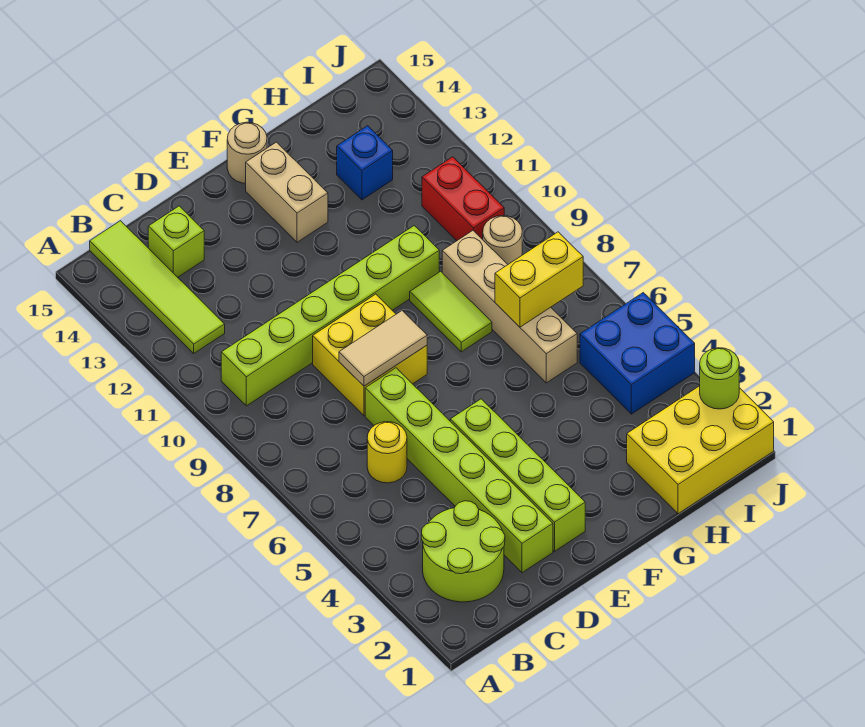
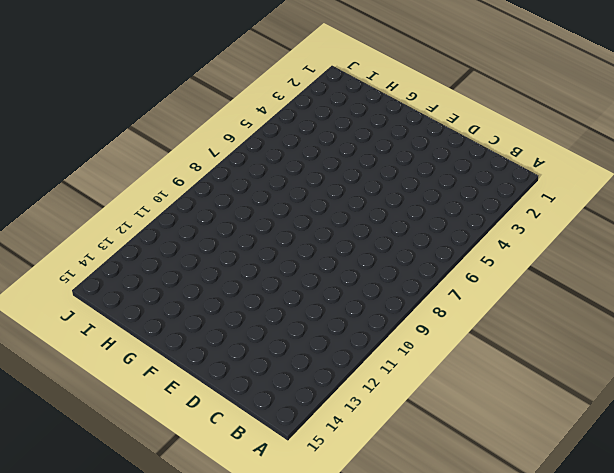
none -> lime 2x2 round brick [421,501,505,602]
none -> lime 1x6 brick [221,226,439,406]
none -> lime 1x4 tile [90,221,225,353]

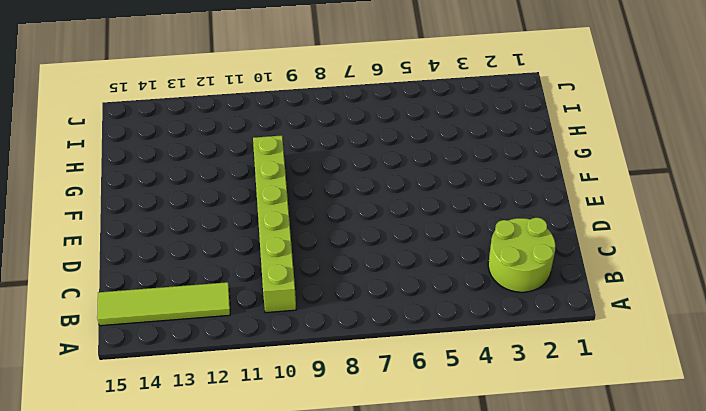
none -> yellow 1x1 round brick [367,422,407,483]
none -> lime 1x1 brick [148,206,204,277]
none -> lime 1x6 brick [365,368,553,573]

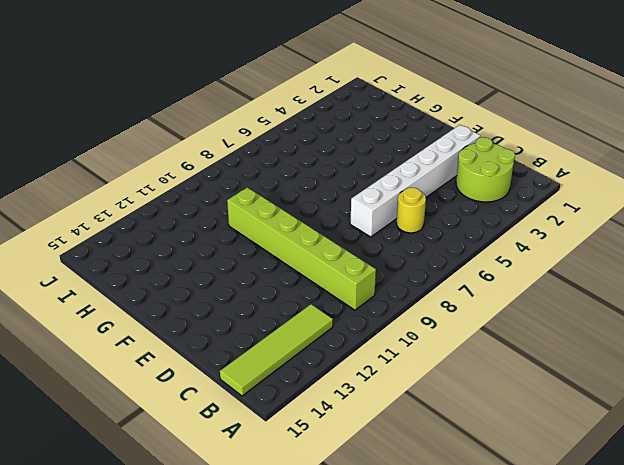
white 1x6 brick [350,125,480,237] -> lime 1x6 brick [365,368,553,573]
none -> lime 1x1 brick [148,206,204,277]
none -> yellow 2x2 brick [313,294,427,416]
none -> lime 1x4 brick [450,399,585,551]

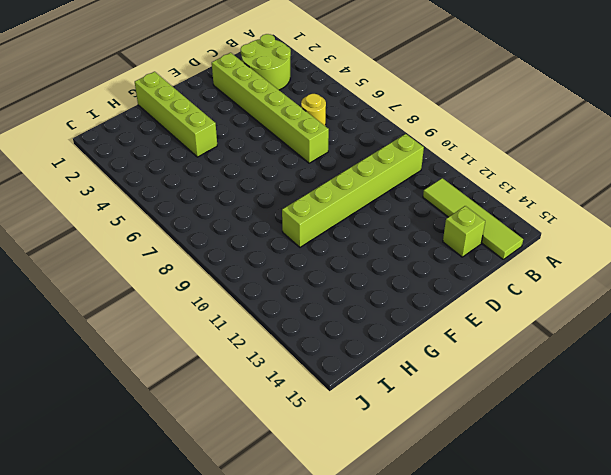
lime 1x4 brick [135,72,217,157] -> lime 1x4 brick moved to [450,399,585,551]
none -> yellow 2x2 brick [313,294,427,416]
none -> tan 1x2 brick [246,142,328,242]
none -> tan 1x1 round brick [227,122,267,183]

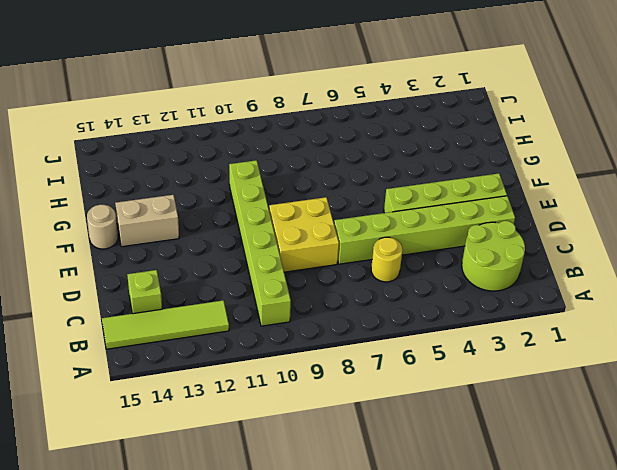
none -> lime 1x2 tile [410,271,492,352]
none -> yellow 2x3 brick [627,386,774,514]
none -> tan 1x4 brick [442,231,577,383]

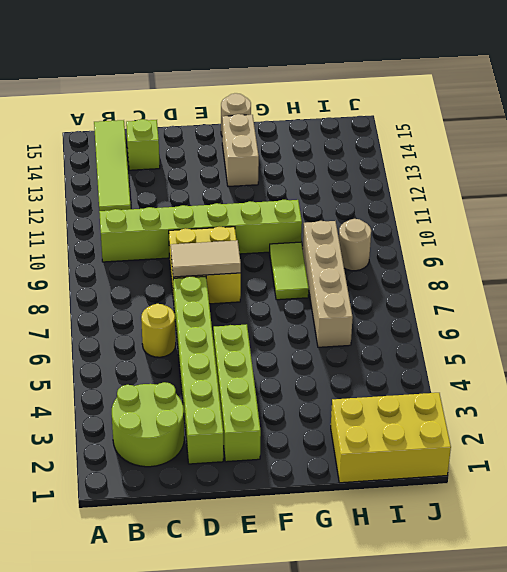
none -> blue 1x1 brick [337,126,393,200]
none -> blue 2x2 brick [580,293,695,414]
none -> red 1x2 brick [422,157,504,240]

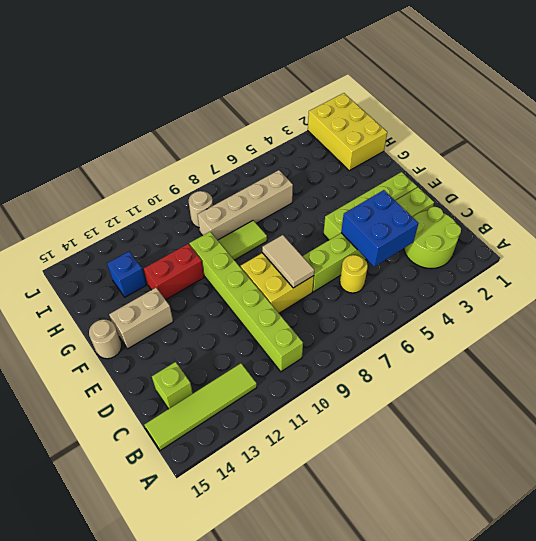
blue 2x2 brick [341,190,419,267] -> blue 2x2 brick moved to [580,293,695,414]
red 1x2 brick [144,244,204,300] -> red 1x2 brick moved to [422,157,504,240]
none -> yellow 1x2 brick [495,232,583,327]
none -> lime 1x1 round brick [700,348,739,409]

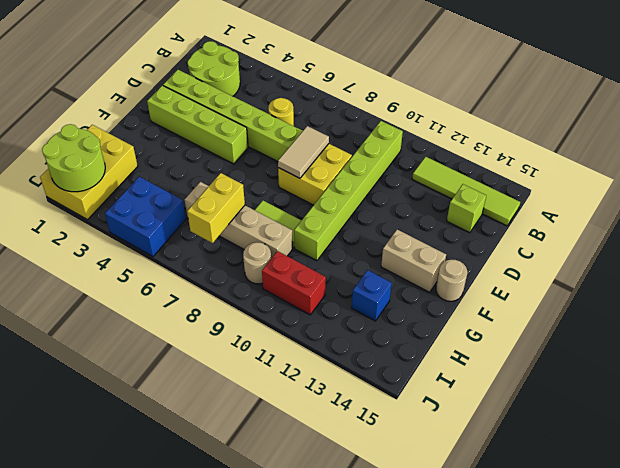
lime 2x2 round brick [42,124,105,192] -> lime 1x1 round brick [700,348,739,409]

